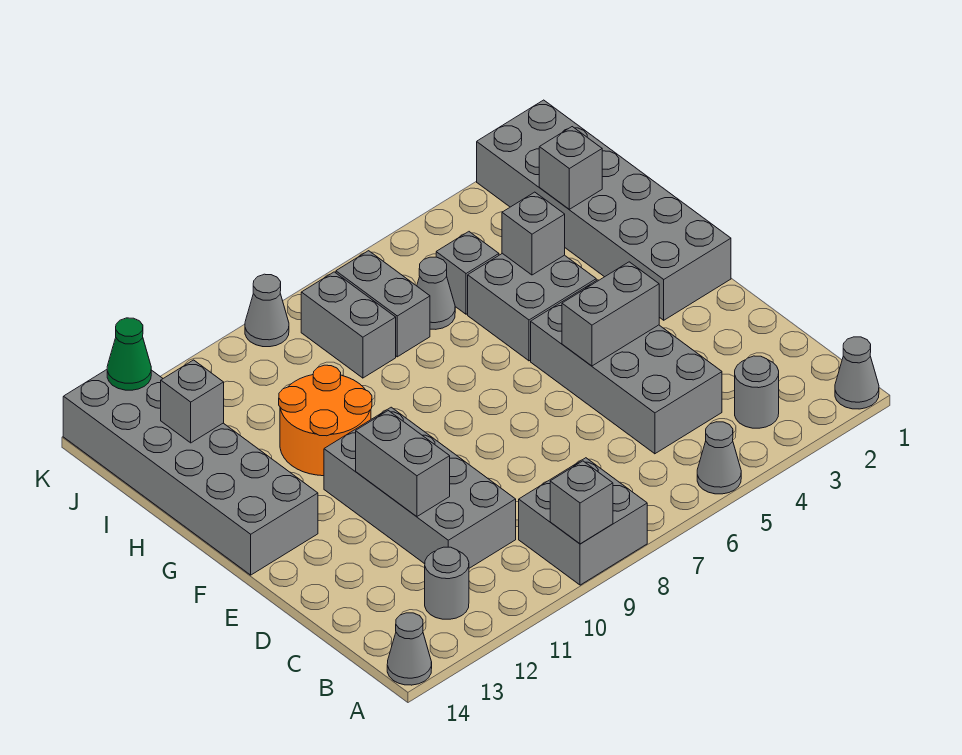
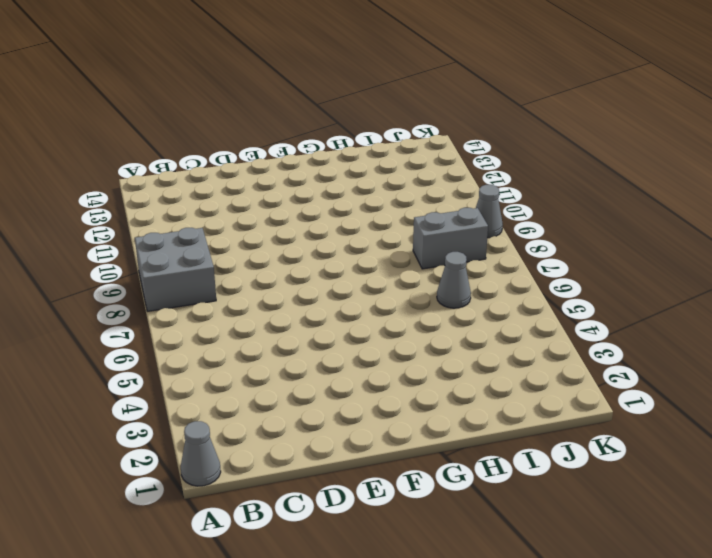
none -> grey 1x1 cone [697,422,741,494]
none -> grey 1x1 cone [387,613,432,685]
none -> grey 1x1 round brick [735,356,779,428]

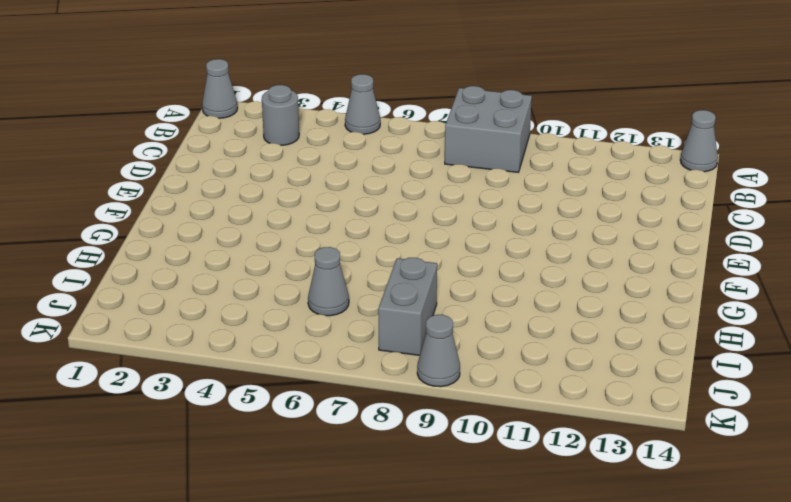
none -> grey 1x1 round brick [425,547,469,619]
none -> grey 2x4 brick [531,280,722,454]
none -> grey 2x4 brick [324,407,516,568]

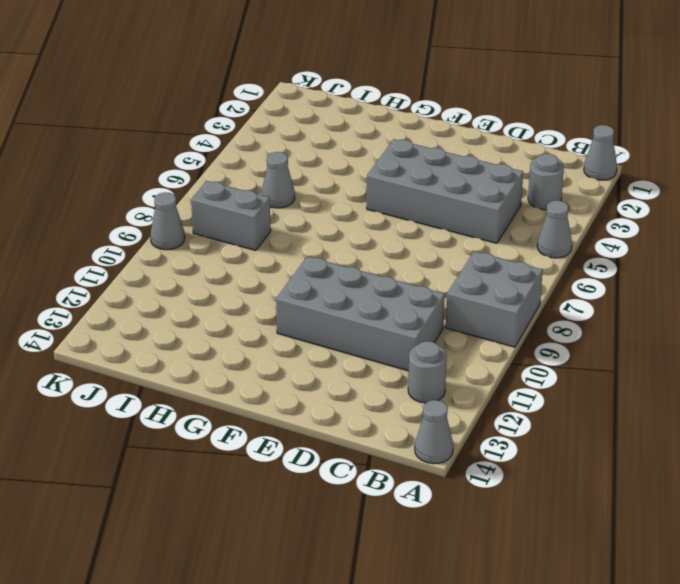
none -> grey 2x6 brick [477,100,731,320]
none -> grey 2x6 brick [63,370,318,575]
none -> grey 2x2 brick [468,253,596,361]

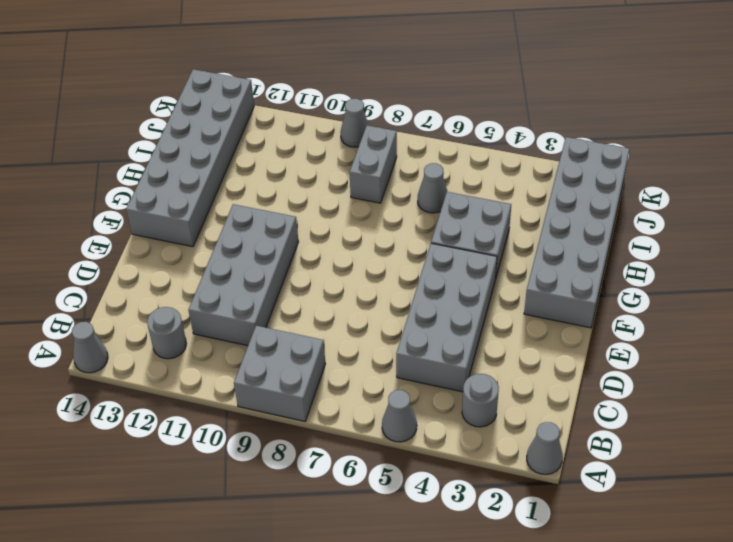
none -> orange 2x2 round brick [279,365,372,476]
none -> grey 1x1 brick [436,232,499,314]
none -> grey 1x2 brick [336,251,430,357]

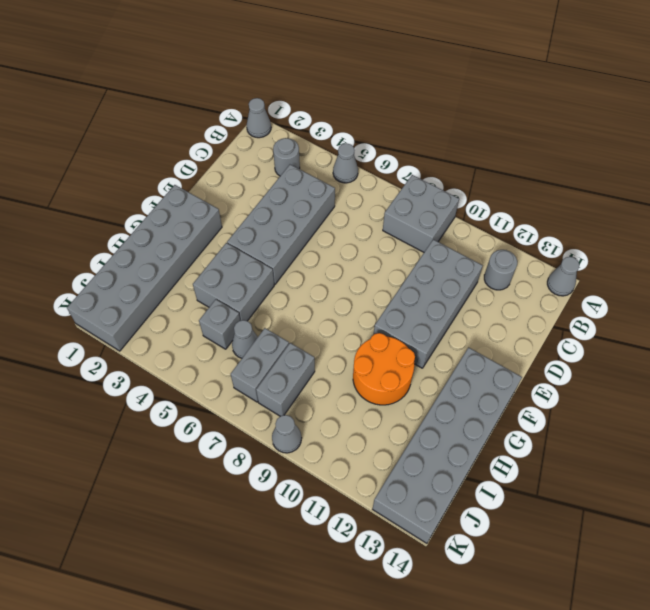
none -> grey 1x1 brick [550,461,613,544]
none -> grey 1x2 brick [356,411,450,516]
none -> grey 1x2 brick [562,262,659,366]

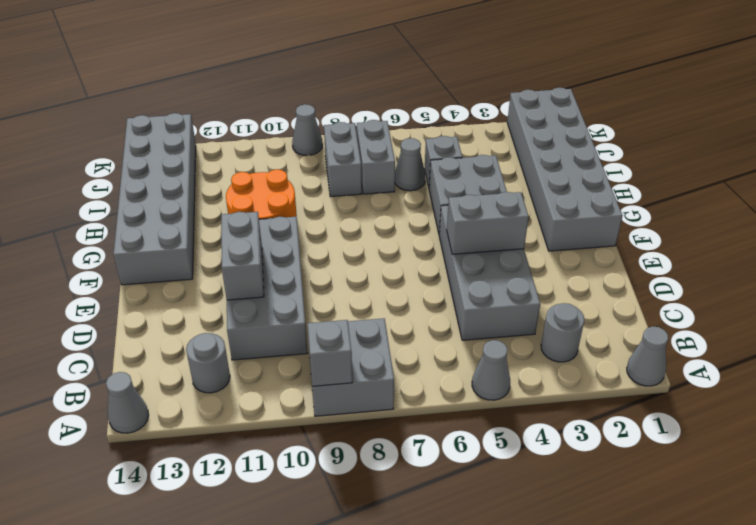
none -> grey 1x1 brick [502,192,565,275]
none -> grey 1x1 brick [539,127,602,209]
none -> grey 1x1 brick [161,360,224,443]

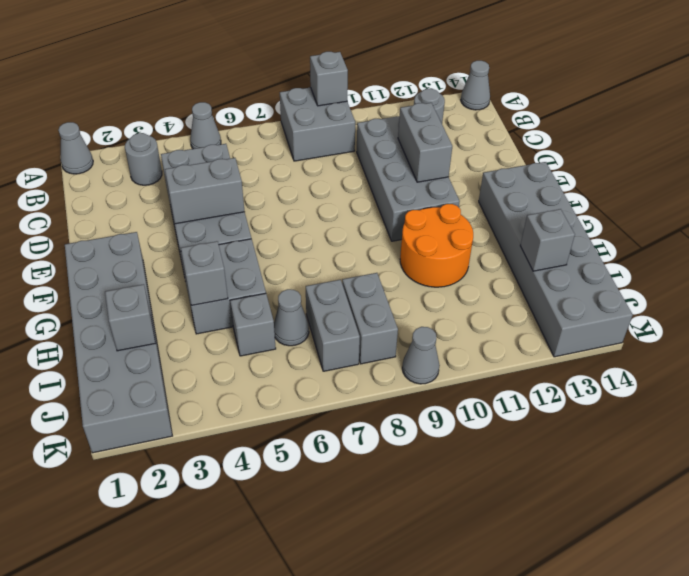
none -> green 1x1 cone [107,318,151,390]

